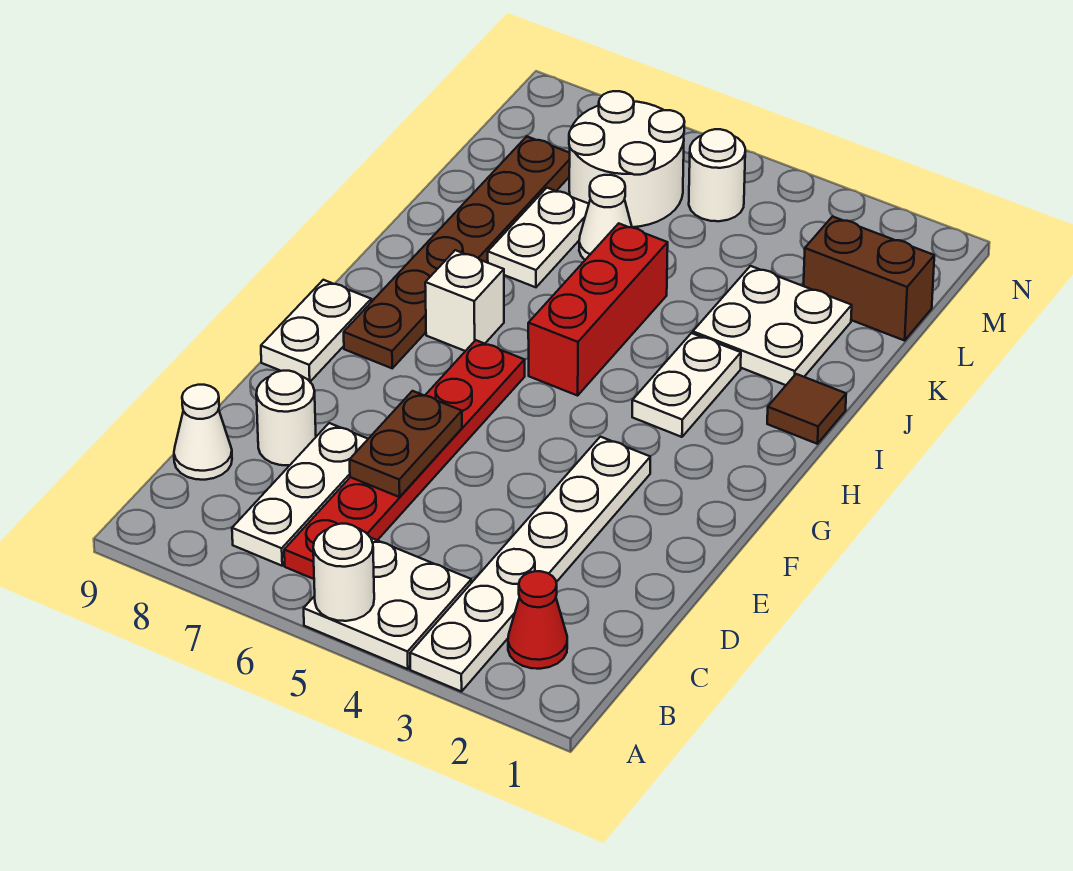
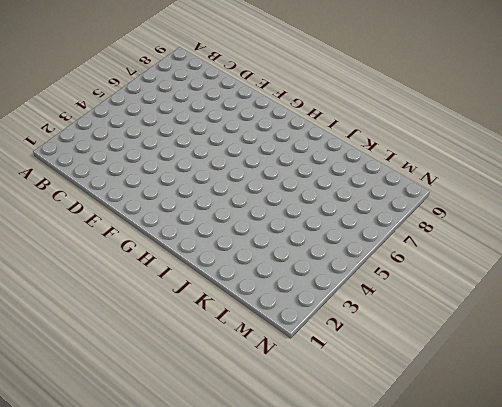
none -> white 1x6 plate [410,437,650,692]
none -> white 2x2 plate [304,538,471,669]
none -> red 1x1 cone [508,571,567,669]

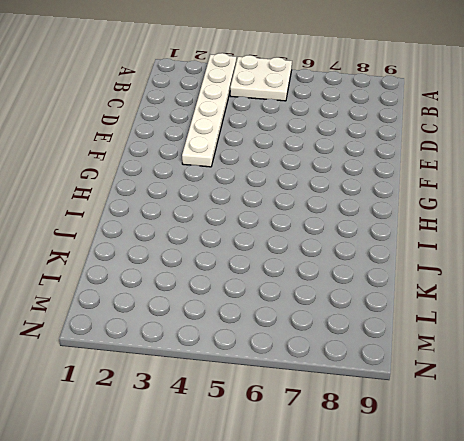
none -> red 1x1 cone [508,571,567,669]
none -> red 1x6 plate [284,340,525,579]
none -> white 1x3 plate [232,423,368,566]

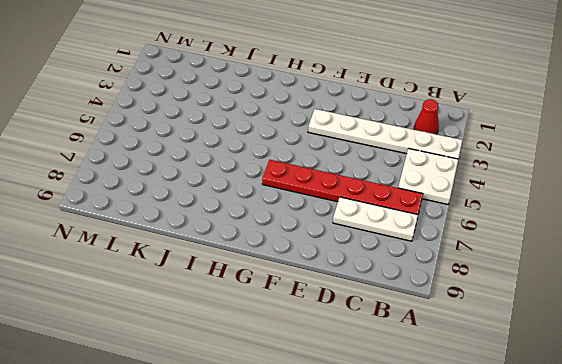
none -> white 1x1 cone [174,385,232,480]
none -> white 1x1 round brick [256,371,316,465]
none -> white 1x2 plate [261,280,371,382]

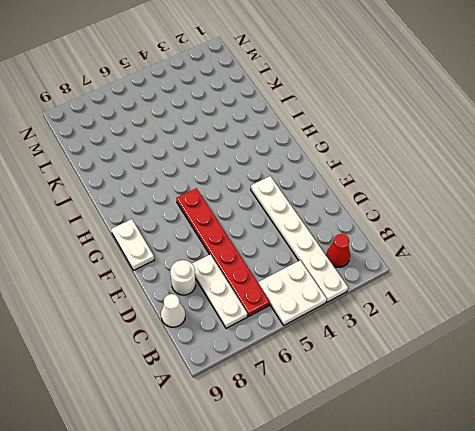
none -> brown 1x6 plate [344,137,570,368]
none -> white 1x2 plate [632,333,741,437]
none -> red 1x3 brick [528,223,668,396]

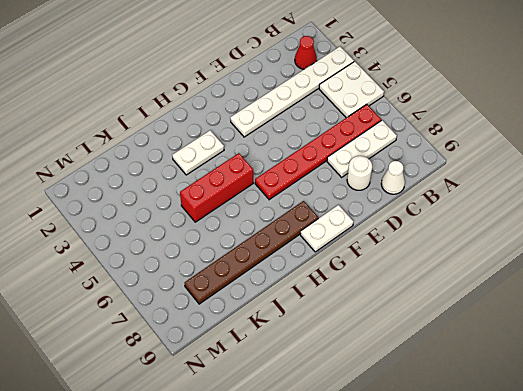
none -> white 1x1 brick [425,250,504,351]
none -> brown 1x1 tile [767,374,846,444]
none -> white 2x2 plate [693,266,852,385]

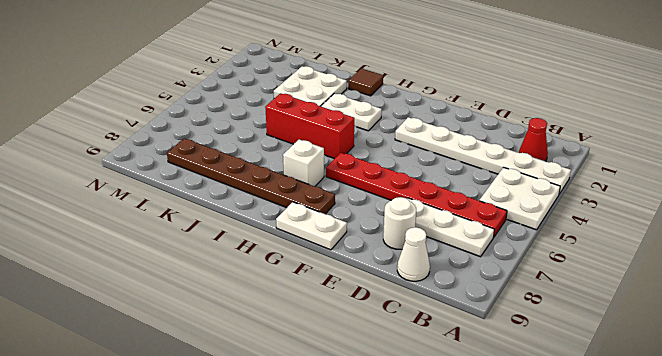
none -> white 1x2 plate [488,188,589,287]
none -> white 1x1 cone [579,175,632,260]
none -> brown 1x2 brick [804,217,934,341]

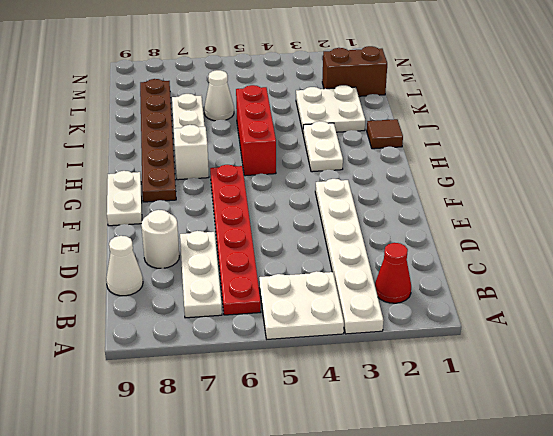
none -> white 2x2 round brick [569,91,684,227]
none -> white 1x1 round brick [689,129,745,221]
none -> white 1x1 round brick [313,524,374,621]

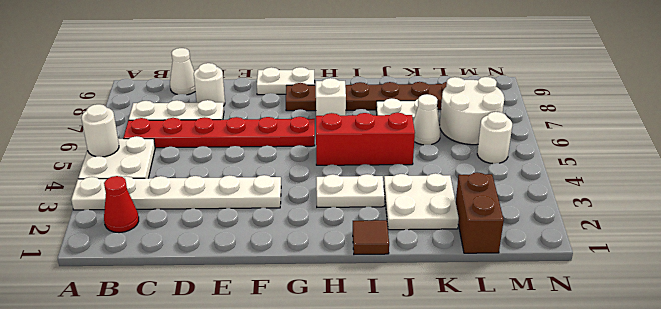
none -> brown 1x2 plate [350,391,462,497]

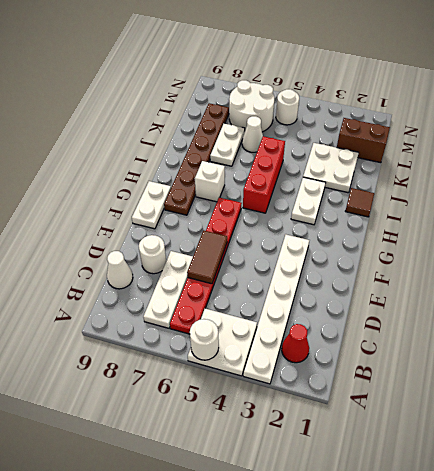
brown 1x2 tile [187,231,227,284] -> brown 1x2 plate [350,391,462,497]

